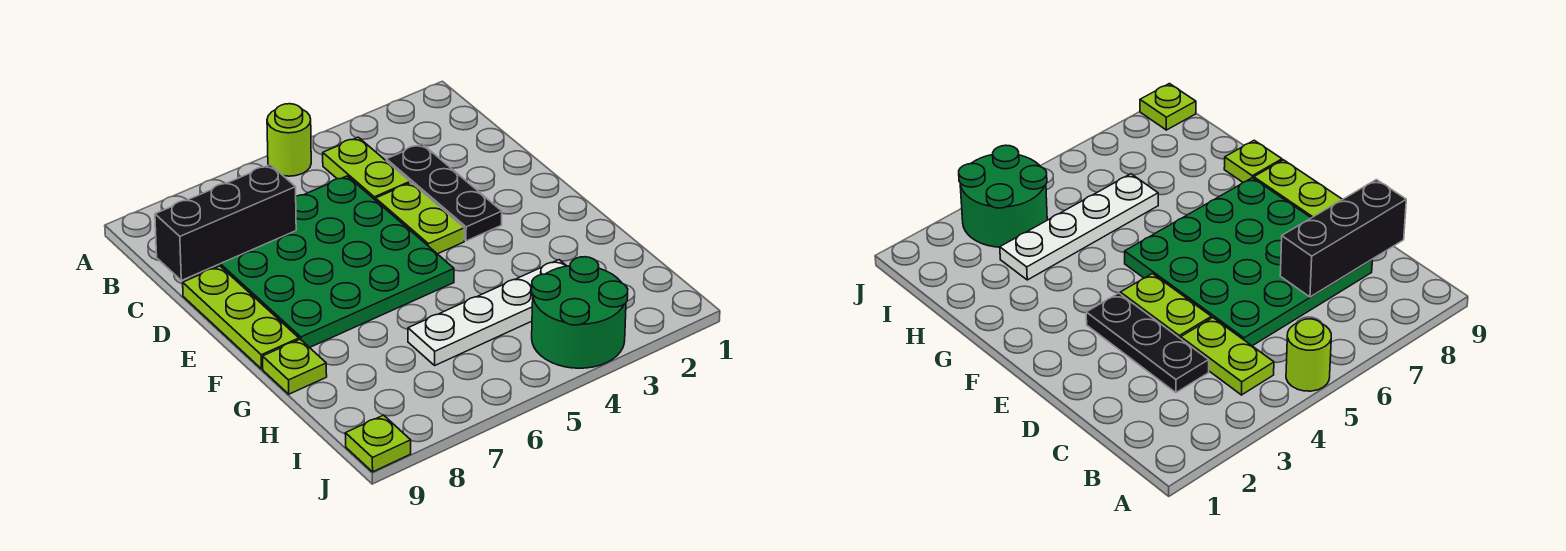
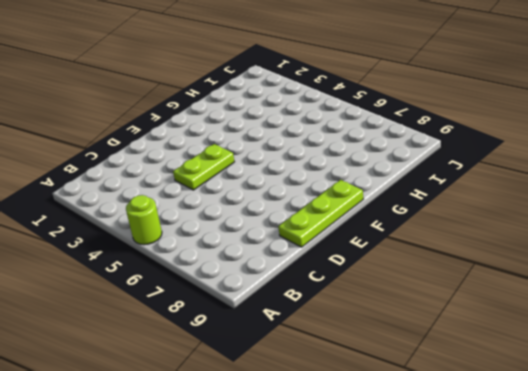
none -> lime 1x2 plate [323,137,410,200]
none -> black 1x3 plate [386,144,502,241]

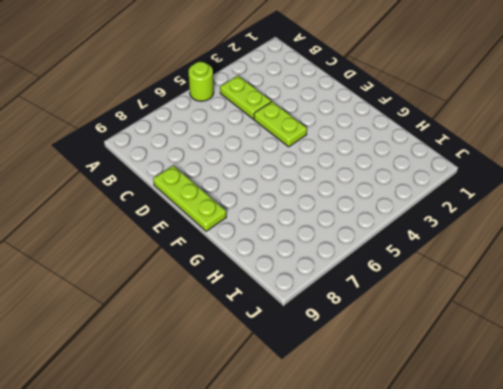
none -> black 1x3 plate [386,144,502,241]
none -> green 4x4 plate [210,176,454,348]

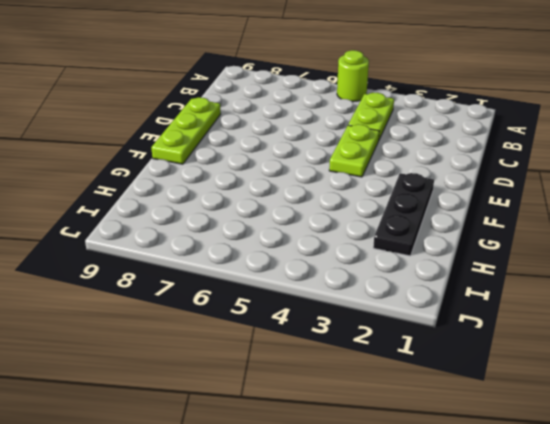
black 1x3 plate [373,173,434,256] -> black 1x3 plate moved to [386,144,502,241]
none -> green 4x4 plate [210,176,454,348]
none -> lime 1x1 plate [263,339,327,394]

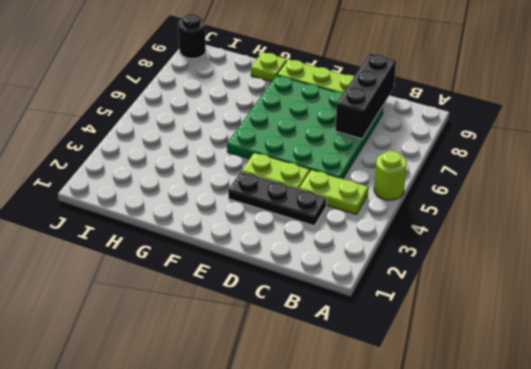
black 1x1 round brick [178,14,206,58] -> lime 1x1 plate [345,415,411,472]
none -> white 1x4 plate [408,260,566,365]
none -> green 2x2 round brick [532,257,628,368]

